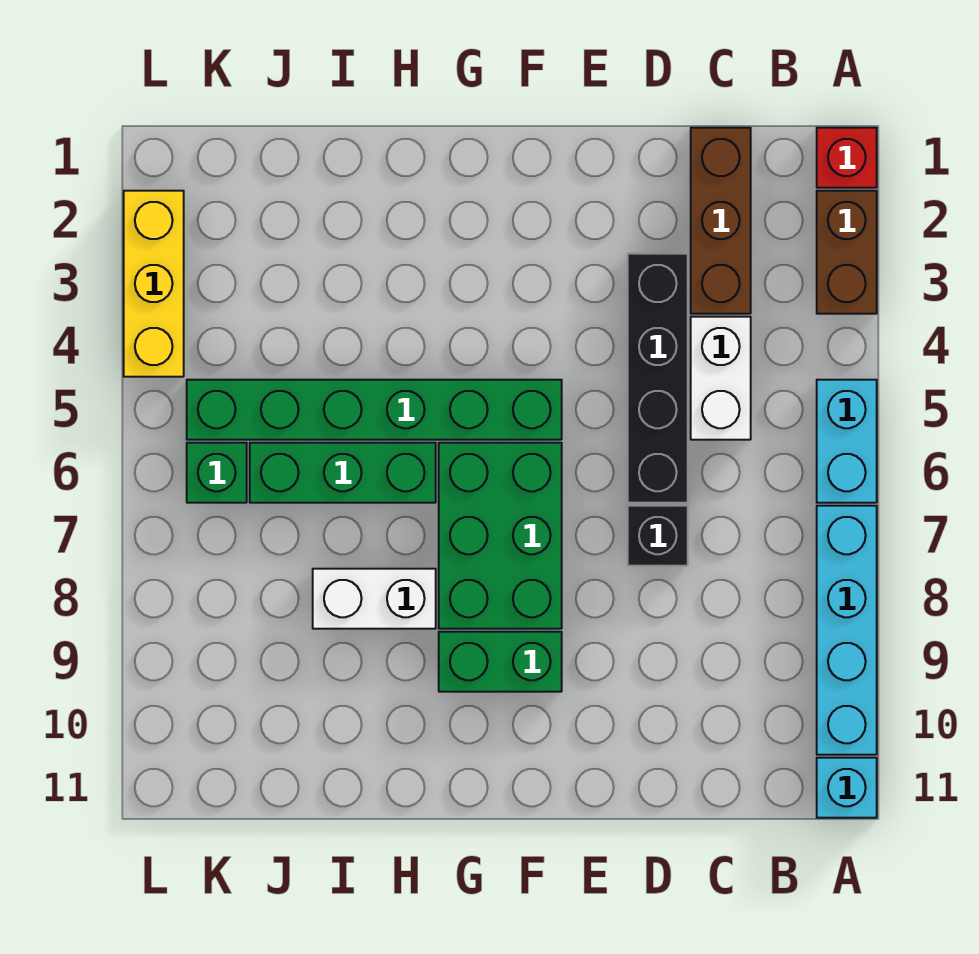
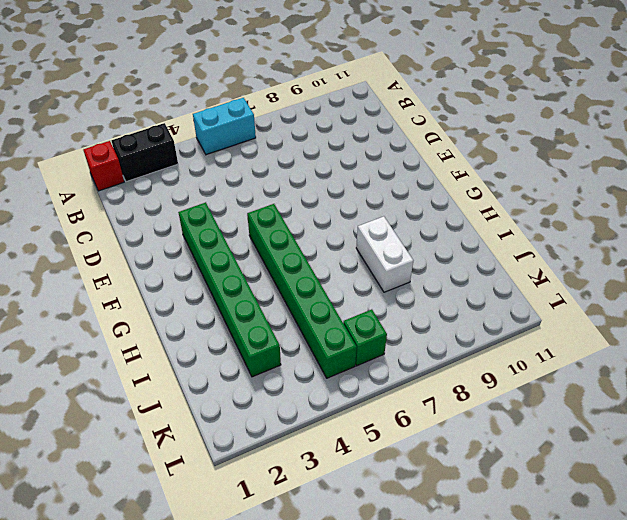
black 1x2 brick [111,123,178,182] -> brown 1x2 brick [817,191,877,314]
green 1x6 brick [178,202,281,377] -> none
none -> cyan 1x4 brick [817,506,877,755]
none -> cyan 1x1 brick [817,758,877,818]
none -> brown 1x3 brick [691,128,751,314]

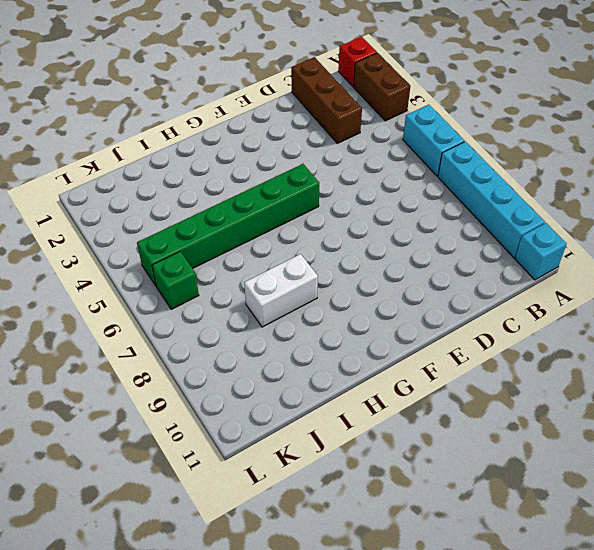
none -> white 1x2 brick [691,317,751,440]
none -> black 1x4 brick [628,254,688,503]
none -> black 1x1 brick [628,506,688,566]

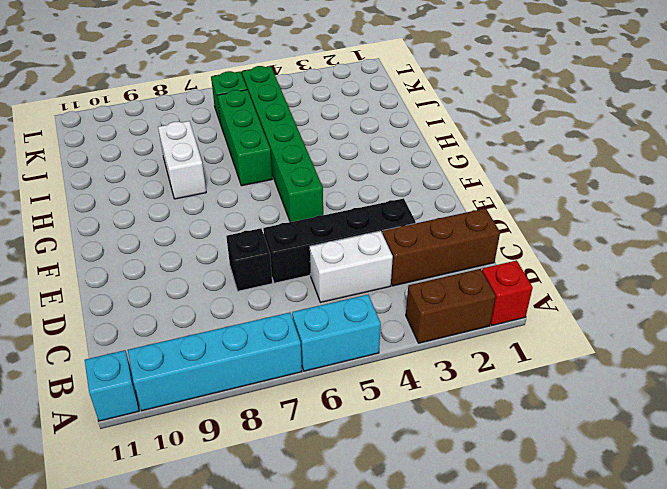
none -> green 2x3 brick [439,443,562,629]
none -> green 1x2 brick [439,632,562,692]
none -> yellow 1x3 brick [124,191,184,377]

